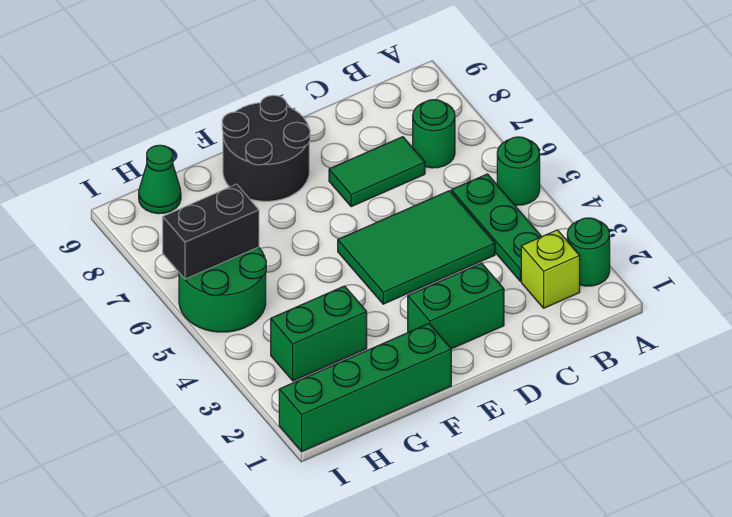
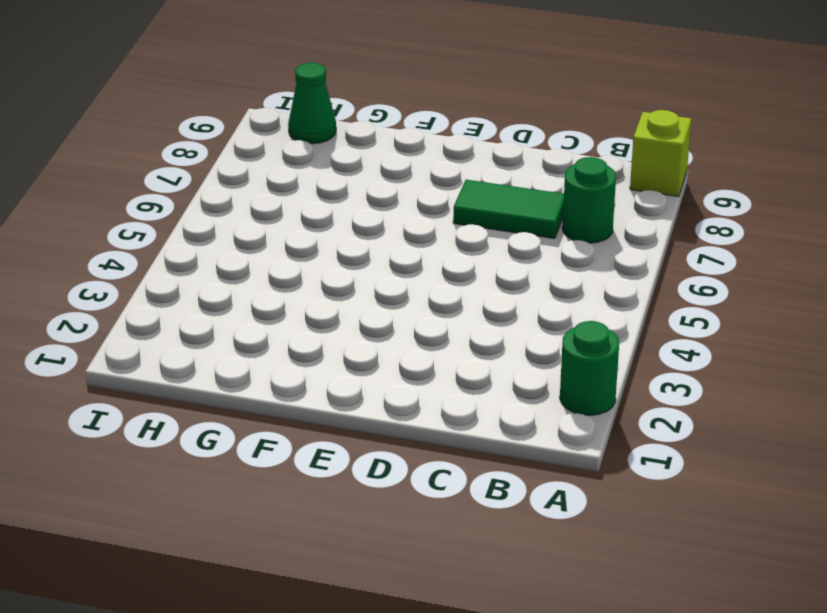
lime 1x1 brick [630,110,691,196] -> lime 1x1 brick moved to [521,230,580,308]
none -> green 1x1 round brick [497,137,540,205]
none -> green 1x3 plate [451,174,542,281]
none -> green 2x3 tile [338,191,495,304]

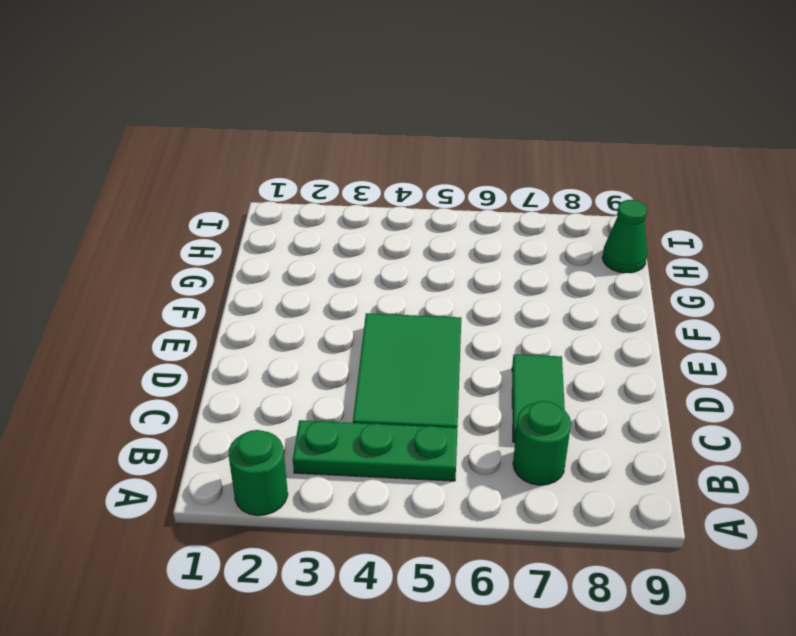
none -> green 1x1 round brick [497,137,540,205]
none -> lime 1x1 brick [521,230,580,308]
none -> green 1x2 brick [408,263,504,349]

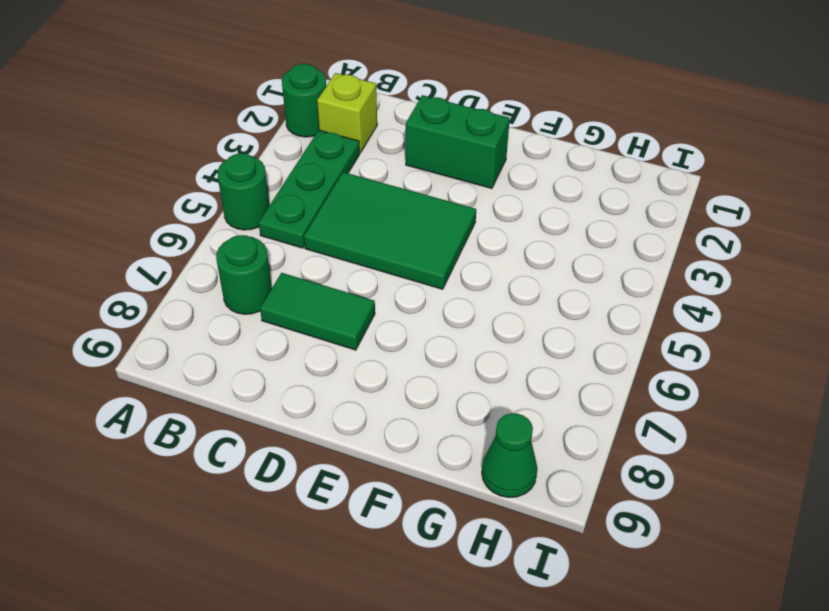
none -> black 2x2 round brick [222,95,310,201]
none -> green 1x4 brick [279,324,451,451]
none -> green 1x2 brick [271,286,367,381]

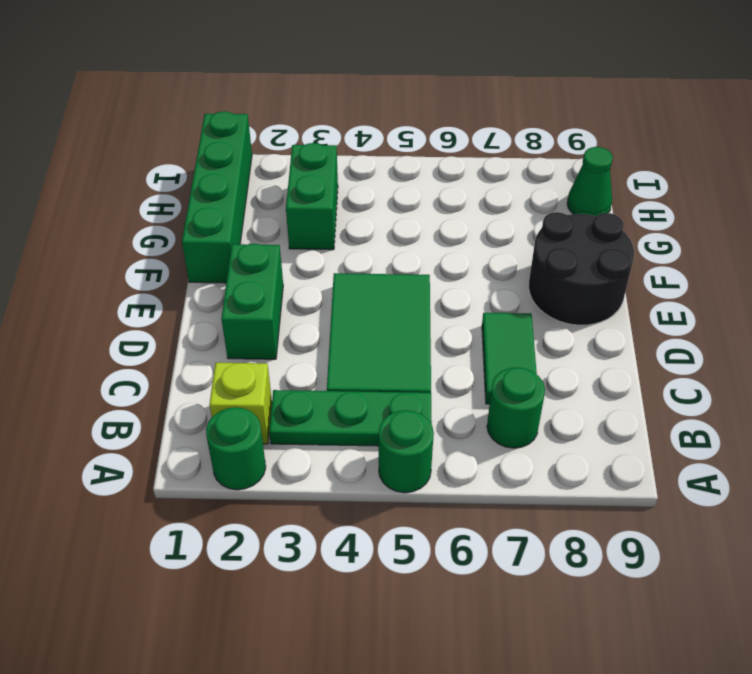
none -> green 2x2 round brick [179,247,266,332]
none -> black 1x2 brick [163,184,259,279]

